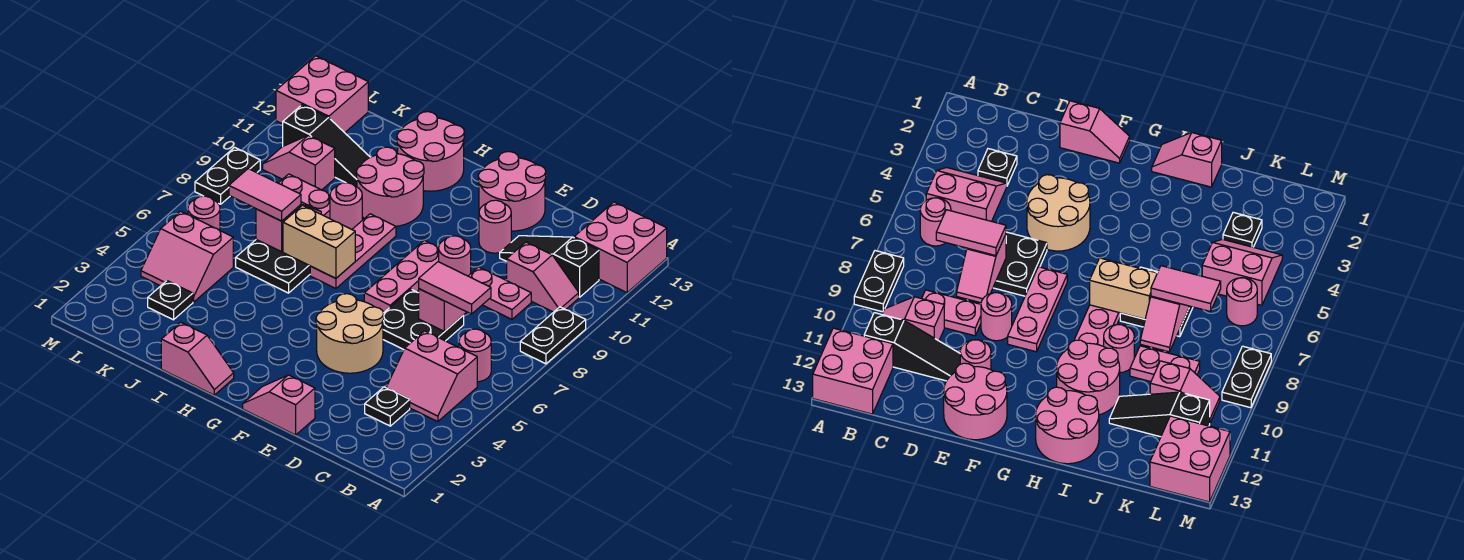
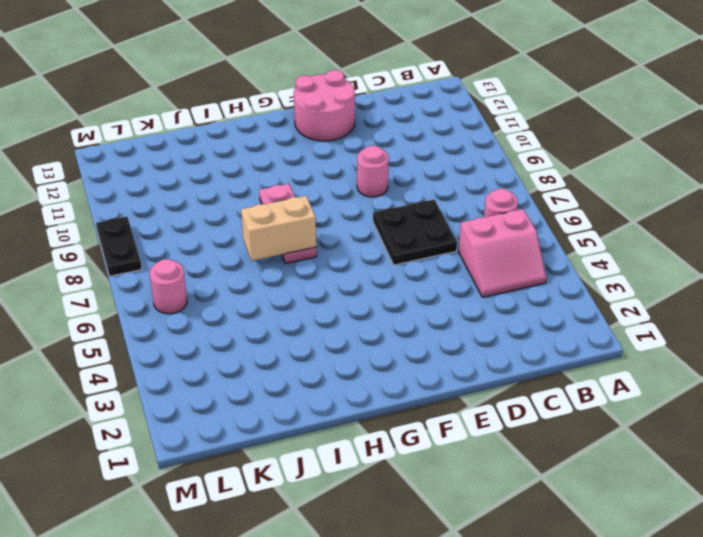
none -> black 1x2 plate [520,307,586,364]
none -> pink 2x2 brick [574,202,667,293]
none -> pink 1x2 slope [507,242,579,312]
none -> black 1x3 slope [500,236,599,297]

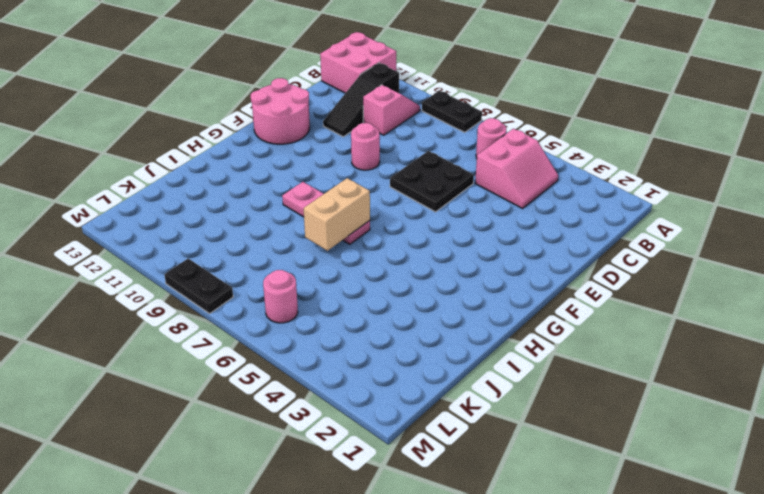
none -> black 1x1 plate [365,387,410,426]
none -> pink 1x2 plate [469,267,531,319]
none -> pink 1x2 slope [243,375,315,435]
none -> tan 2x2 round brick [316,294,384,373]

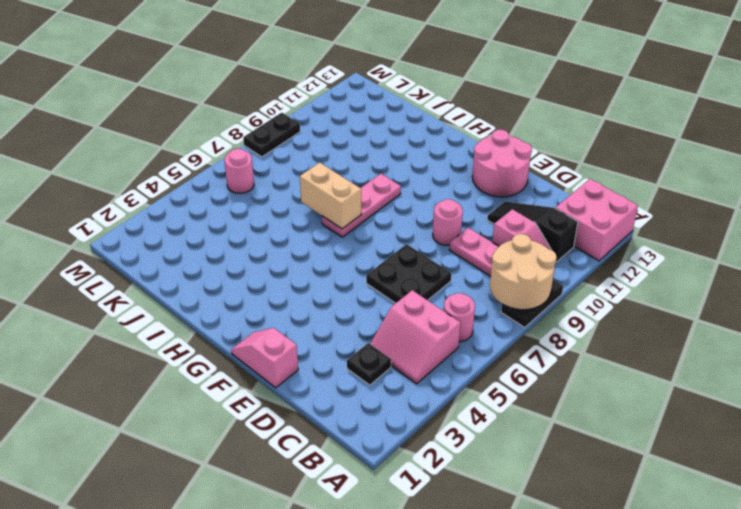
tan 2x2 round brick [490,234,557,310] -> tan 2x2 round brick moved to [316,294,384,373]
none -> pink 1x1 round brick [479,200,511,253]
none -> pink 1x3 plate [364,240,439,312]
none -> pink 1x2 slope [161,322,234,395]
none -> pink 2x2 round brick [356,147,424,226]

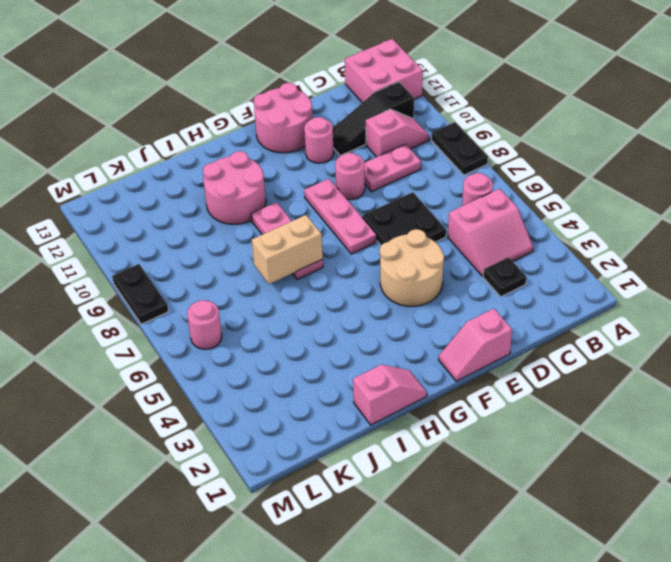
none -> pink 2x2 round brick [397,112,464,191]
none -> black 2x2 plate [236,240,310,293]
none -> pink 1x1 round brick [330,183,362,229]
none -> pink 1x2 plate [279,174,330,219]

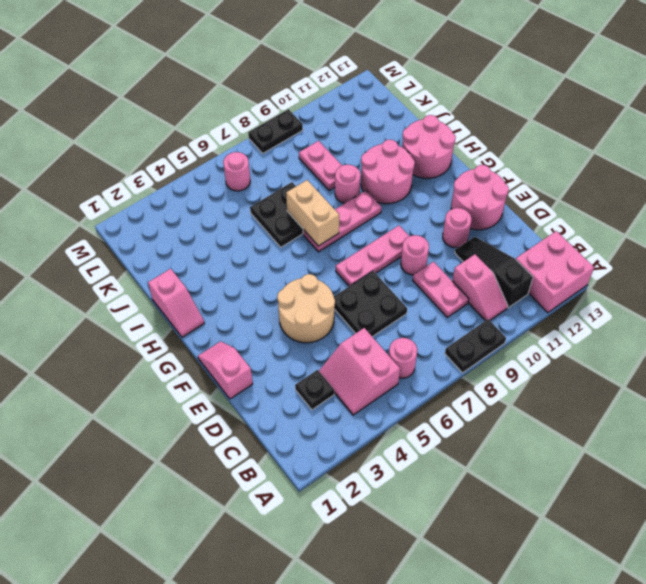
none -> black 1x3 slope [283,105,370,187]
none -> black 1x1 plate [148,281,193,320]
none -> pink 2x2 slope [141,211,233,302]
none -> pink 1x2 slope [263,135,335,190]

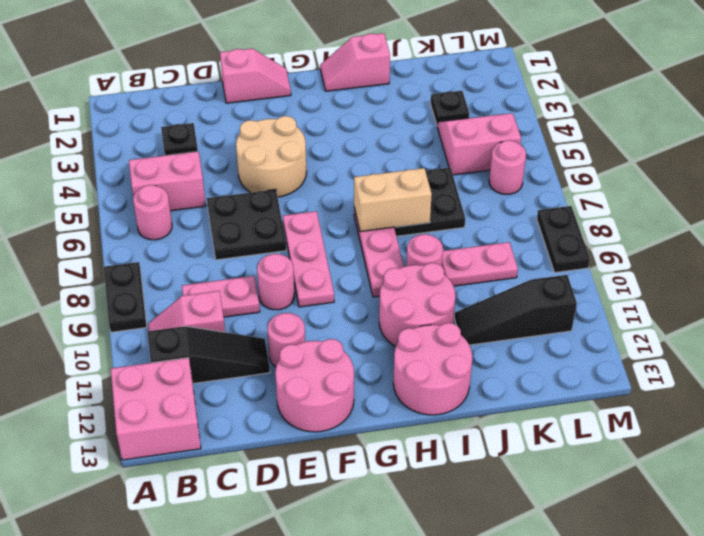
none -> pink 1x2 slope [263,135,335,190]
none -> pink 2x2 brick [276,56,368,133]
none -> pink 1x2 slope [419,289,466,332]
none -> pink 1x2 slope [256,202,321,252]

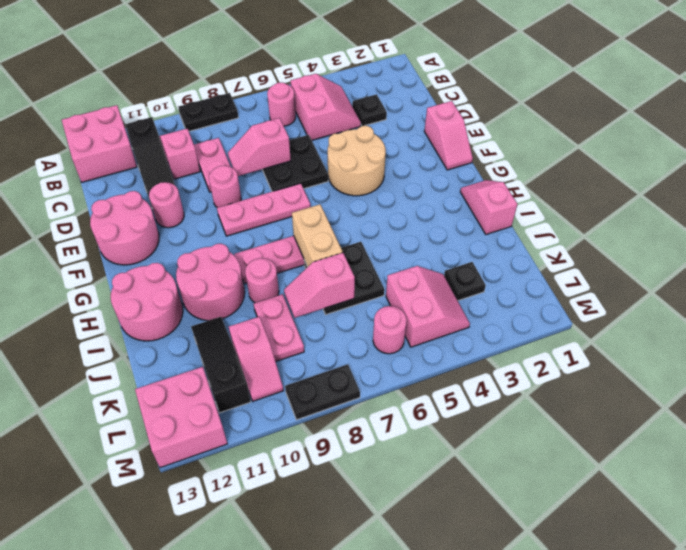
none -> pink 1x2 tile [419,262,491,314]
none -> pink 1x2 tile [229,169,301,221]

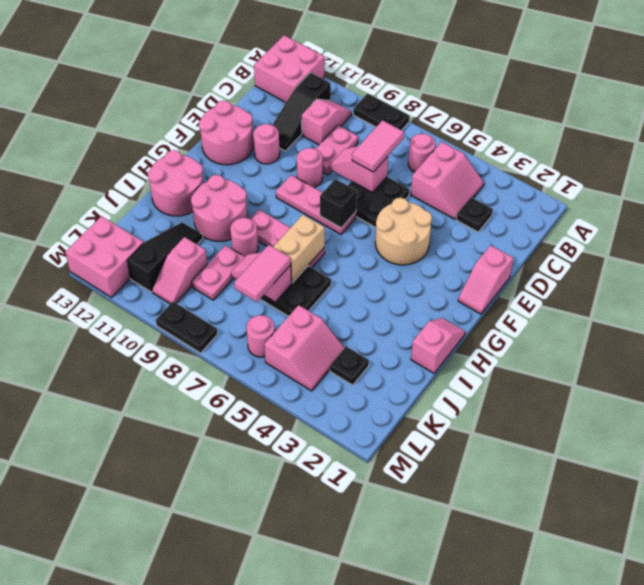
black 1x1 brick [320,179,357,228] -> none

